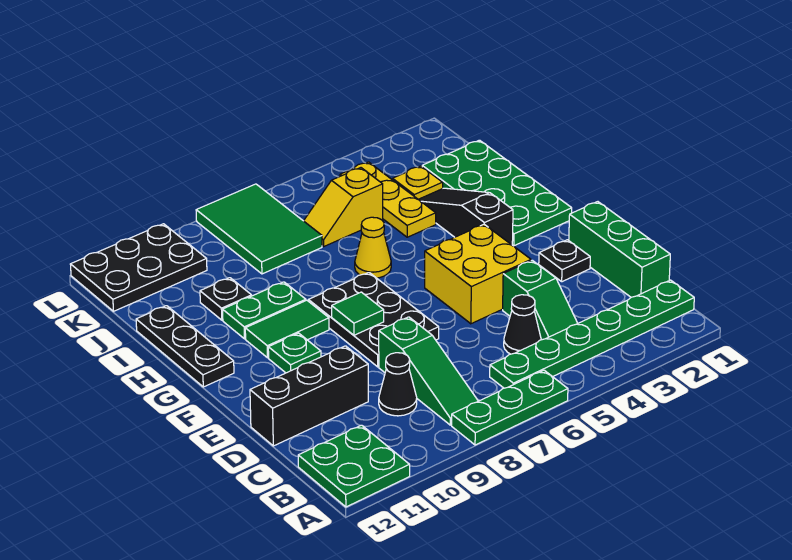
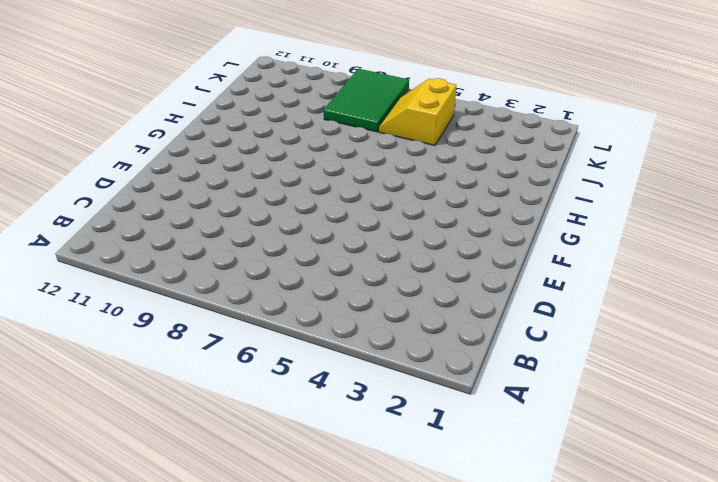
yellow 2x2 slope [379,78,456,146] -> yellow 1x2 slope [304,168,383,246]
none -> green 1x3 plate [452,370,568,445]
none -> green 2x2 plate [298,425,410,507]
none -> green 1x6 plate [490,280,694,388]

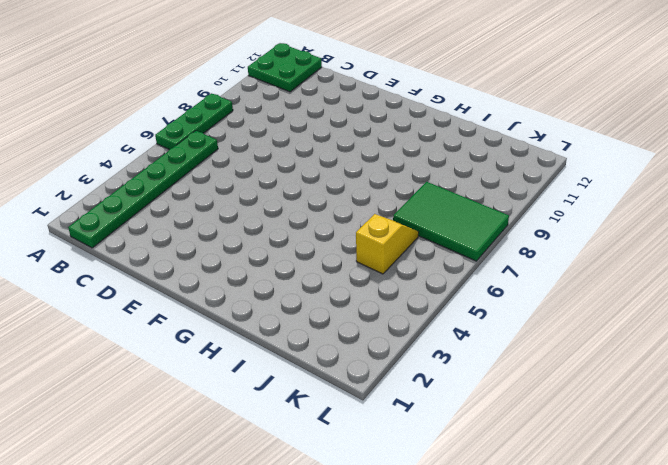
none -> green 1x3 slope [379,317,478,425]
none -> green 1x3 brick [569,202,670,297]
none -> green 1x2 slope [503,260,578,340]

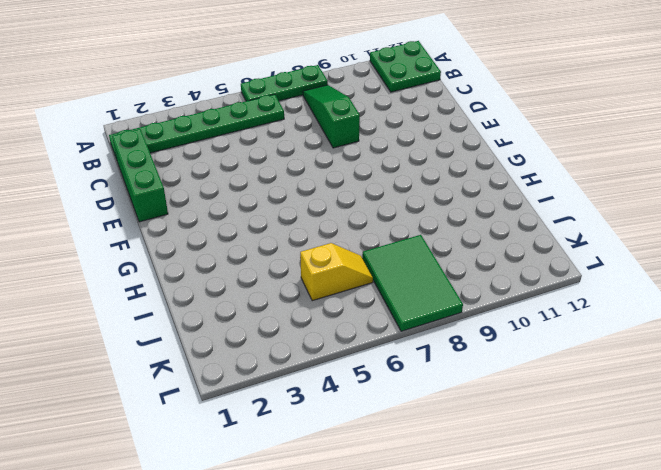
none -> green 1x2 slope [503,260,578,340]
none -> black 1x1 cone [504,295,541,354]
none -> black 1x1 cone [379,353,417,416]

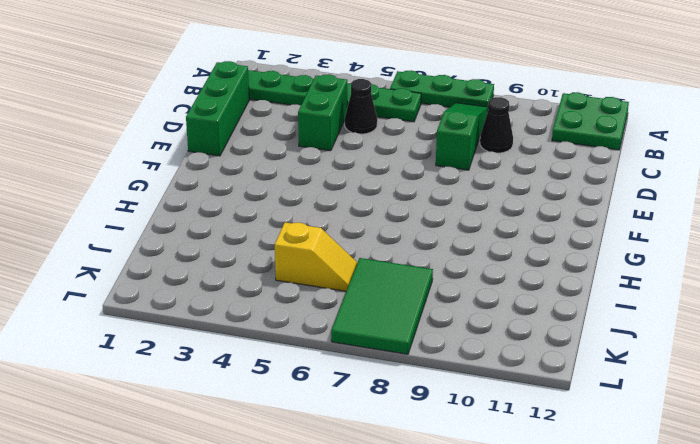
green 1x2 brick [298,74,347,151] -> green 1x2 slope [503,260,578,340]
none -> black 1x3 brick [250,346,368,446]
none -> black 1x1 plate [539,240,590,282]
none -> yellow 2x2 brick [425,224,531,324]

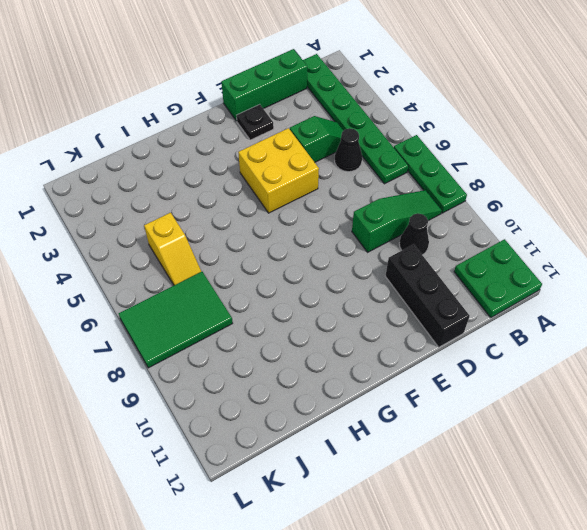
none -> black 2x3 plate [308,272,439,367]
none -> green 1x1 plate [268,333,321,373]
none -> green 2x4 plate [422,140,572,246]

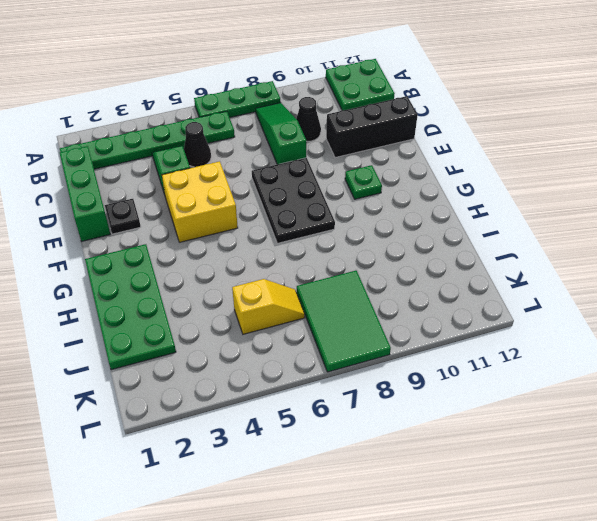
none -> black 1x3 slope [418,188,513,245]
none -> green 1x2 tile [245,300,329,358]
none -> black 1x3 plate [136,306,234,387]

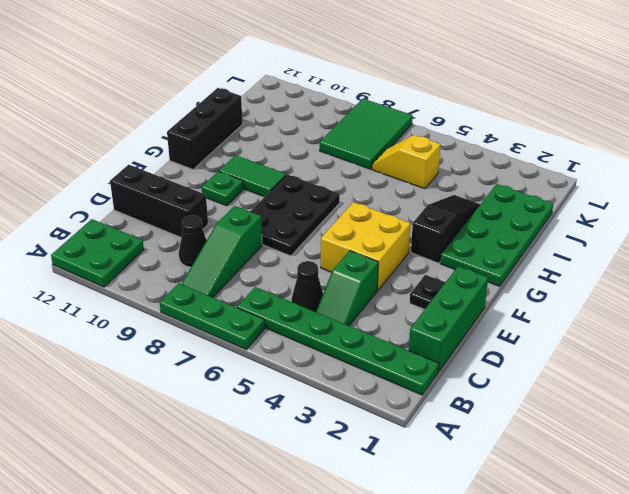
black 1x3 brick [167,88,243,169] -> black 1x3 plate [136,306,234,387]
none -> yellow 1x1 cone [355,217,391,278]
none -> green 1x2 plate [223,282,306,339]
none -> yellow 1x3 plate [340,162,436,237]

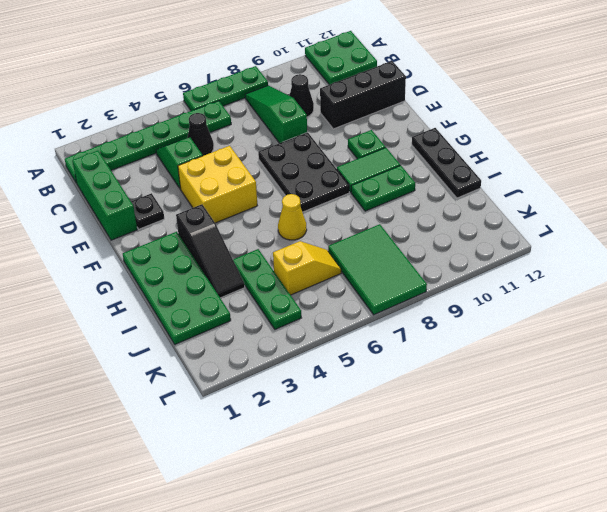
green 1x3 plate [233,249,301,329] -> yellow 1x3 plate [340,162,436,237]
none -> black 1x1 plate [200,278,252,320]
none -> yellow 1x1 plate [393,166,443,199]
none -> black 2x3 plate [70,224,207,311]

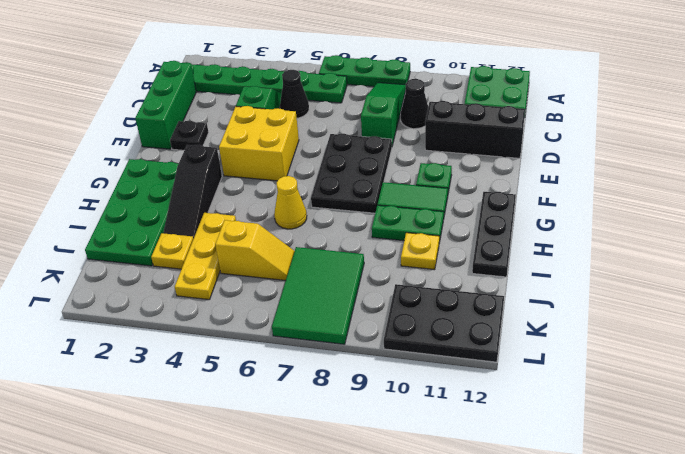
yellow 1x1 plate [401,233,439,270] -> black 1x1 plate [200,278,252,320]
none -> green 1x1 tile [332,292,384,335]

